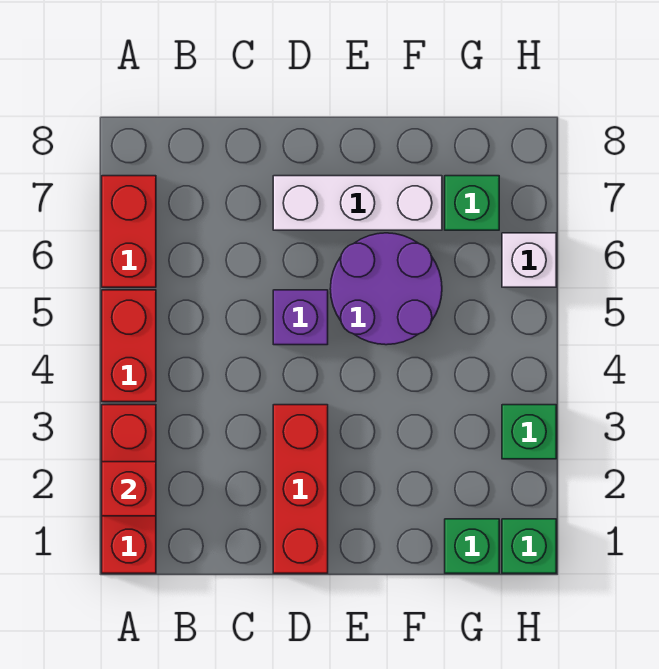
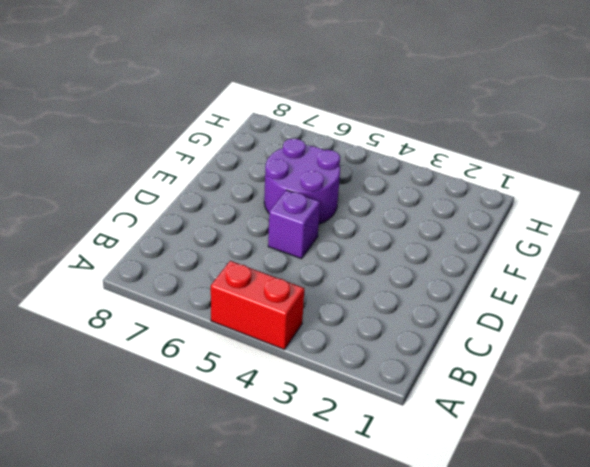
none -> red 1x3 brick [102,405,156,573]
none -> red 1x2 brick [102,176,156,287]
none -> red 1x3 brick [273,405,328,573]

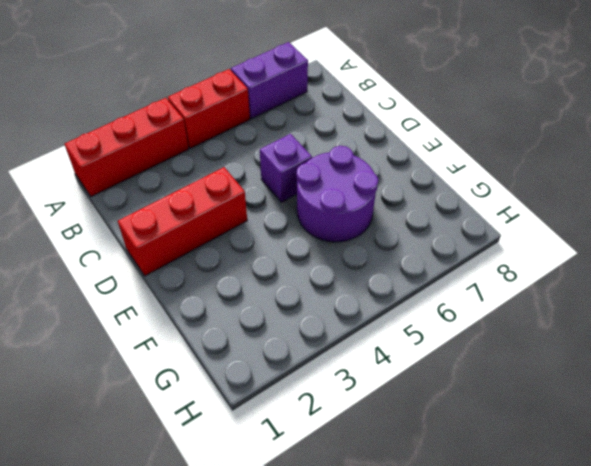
purple 1x2 brick [231,42,308,119] -> red 1x2 brick [102,176,156,287]
none -> white 1x3 brick [273,176,442,230]
none -> green 1x1 brick [445,519,499,573]
none -> green 1x1 brick [445,176,499,230]

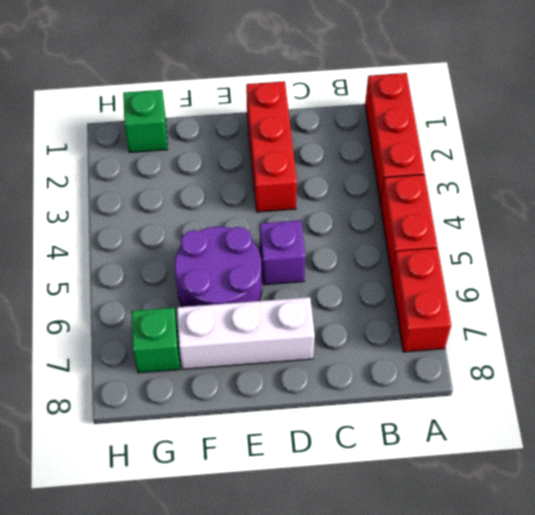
none -> green 1x1 brick [502,519,556,573]
none -> green 1x1 brick [502,405,556,459]
none -> white 1x1 brick [502,233,556,287]

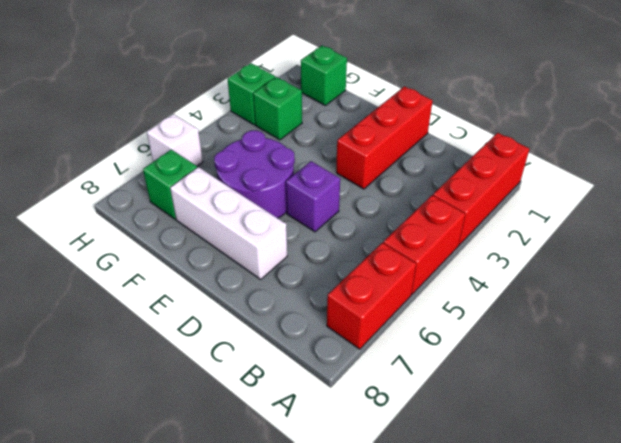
green 1x1 brick [253,77,302,140] -> green 1x1 brick moved to [502,519,556,573]
none -> red 1x1 brick [102,462,156,516]

